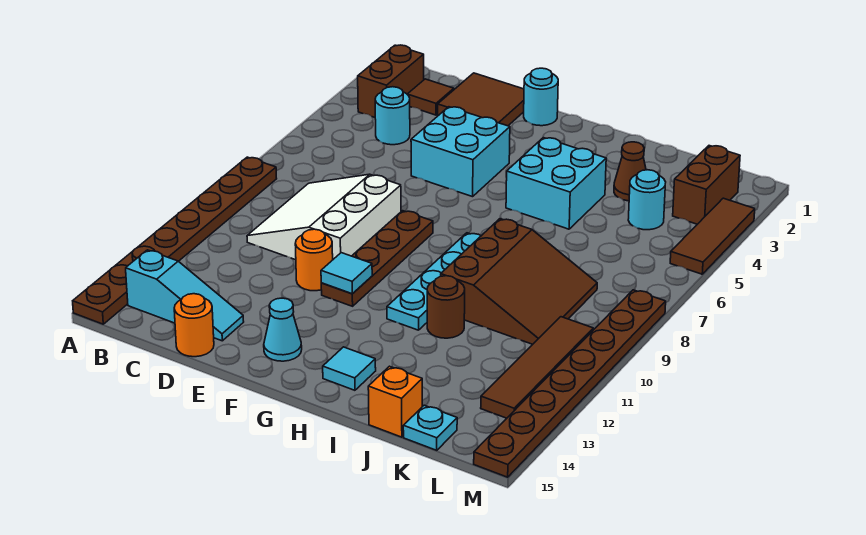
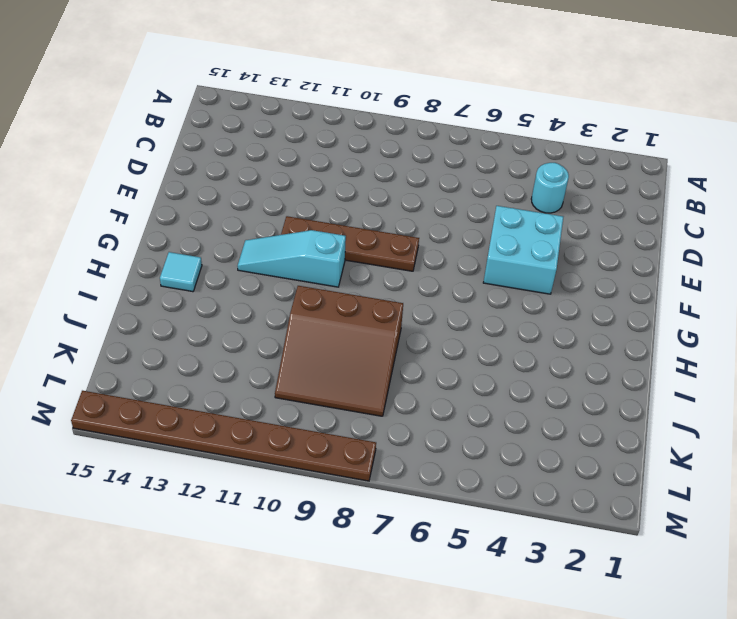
cyan 1x3 slope [238,230,346,287] -> cyan 1x3 slope turned to [126,250,244,341]
none -> brown 1x8 plate [73,157,277,324]
none -> brown 1x2 brick [358,45,424,117]
none -> brown 1x1 tile [407,79,454,115]

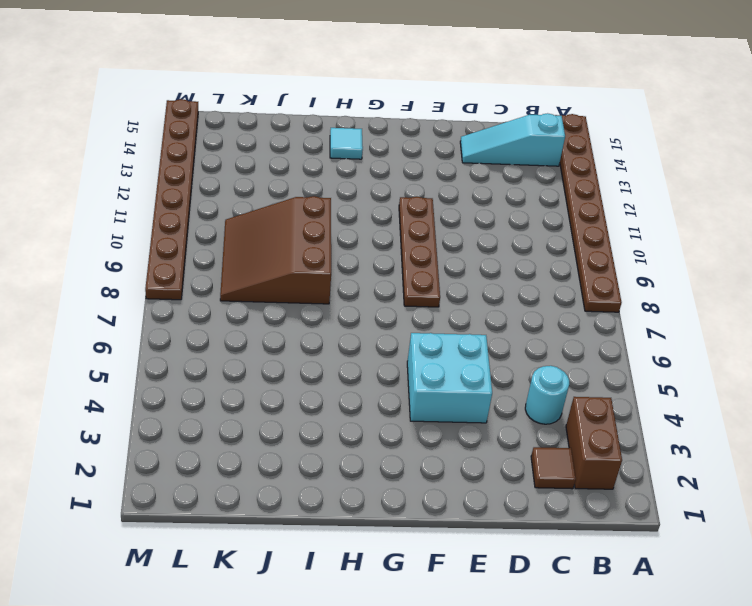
none -> white 3x3 slope [247,174,401,260]
none -> brown 2x2 tile [438,73,524,126]
none -> orange 1x1 round brick [174,294,214,357]

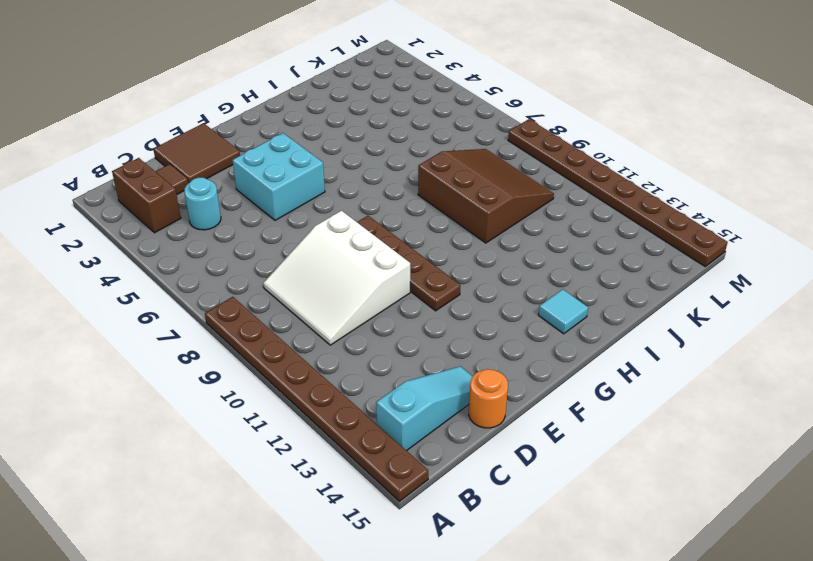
none -> orange 1x1 round brick [295,229,333,291]
none -> cyan 1x1 round brick [524,68,558,126]
none -> cyan 1x1 cone [264,298,302,361]

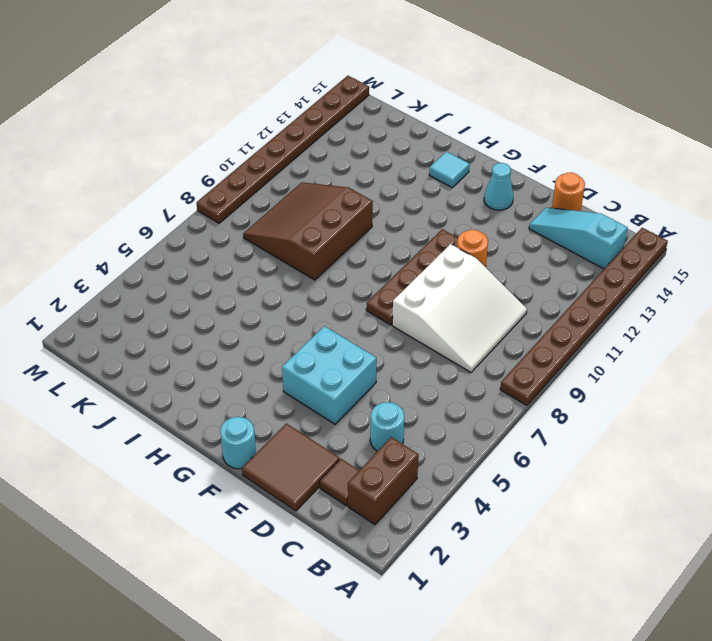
none -> cyan 2x2 brick [506,138,606,229]
none -> cyan 1x4 plate [387,233,481,330]
none -> brown 1x1 round brick [427,276,465,338]

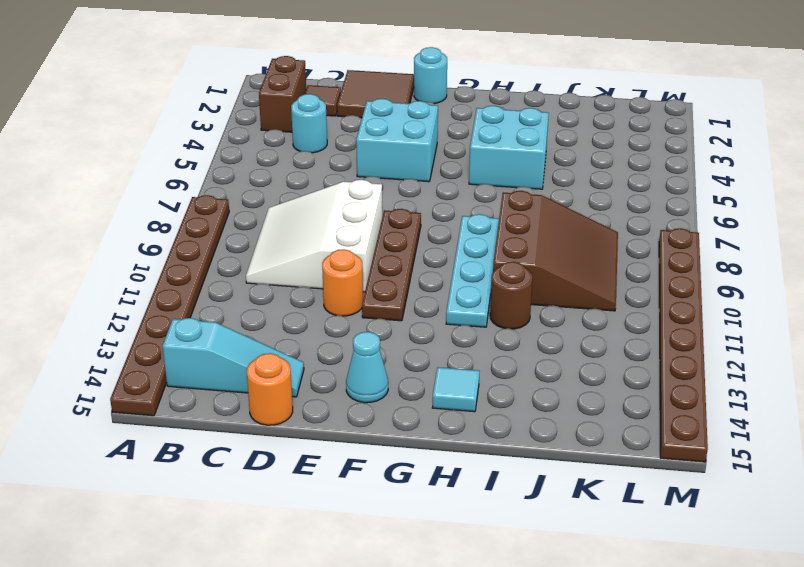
none -> brown 1x1 cone [614,142,646,201]
none -> orange 1x1 brick [368,366,422,437]
none -> cyan 1x1 round brick [628,170,666,230]

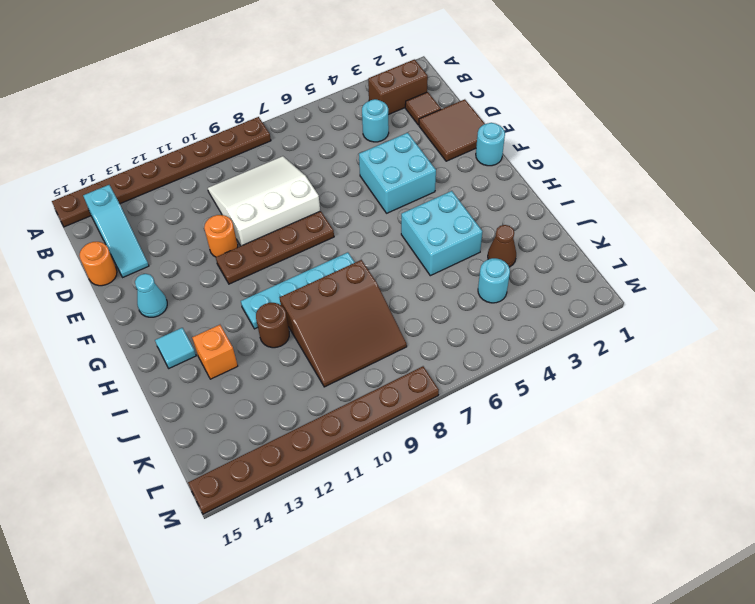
orange 1x1 brick [192,325,238,379] -> orange 1x1 brick moved to [368,366,422,437]
none -> cyan 1x1 plate [403,405,457,450]
none -> brown 1x2 brick [673,146,740,224]
none -> brown 1x4 tile [481,317,593,418]

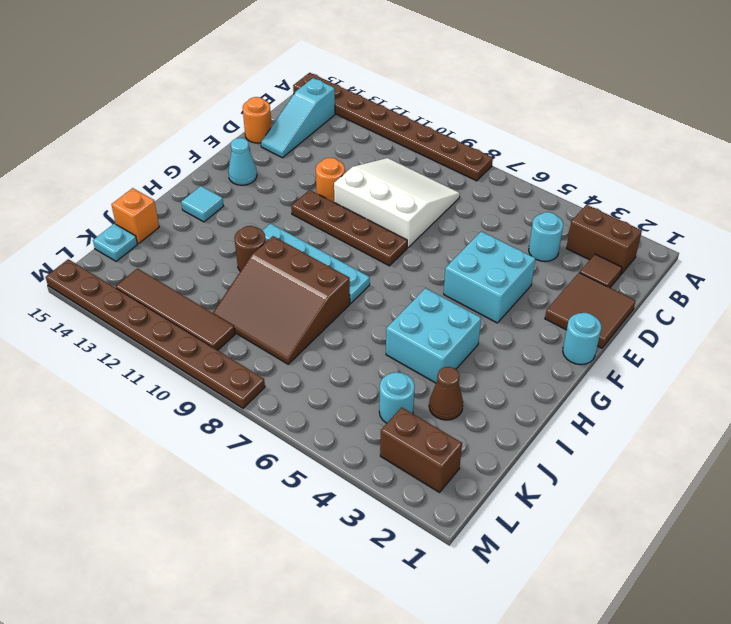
none -> brown 1x3 tile [670,198,755,274]
none -> cyan 1x1 tile [321,253,372,294]

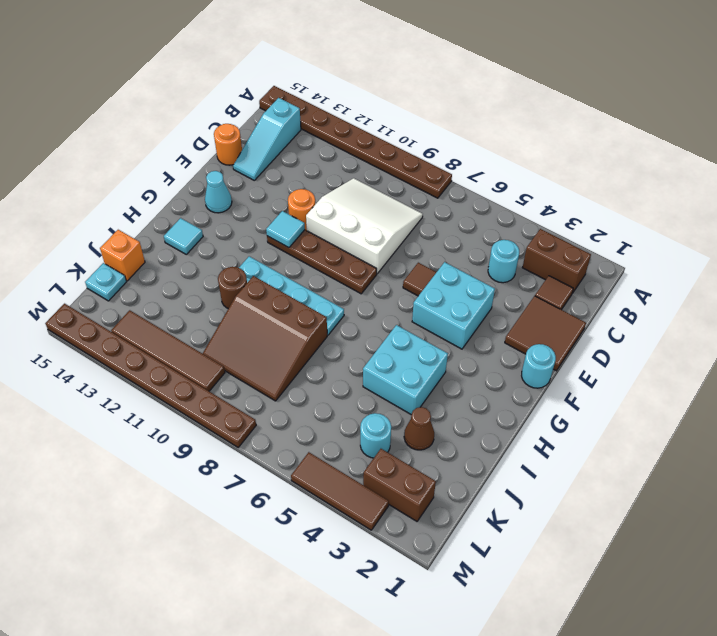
brown 1x1 tile [403,263,436,296] -> none

